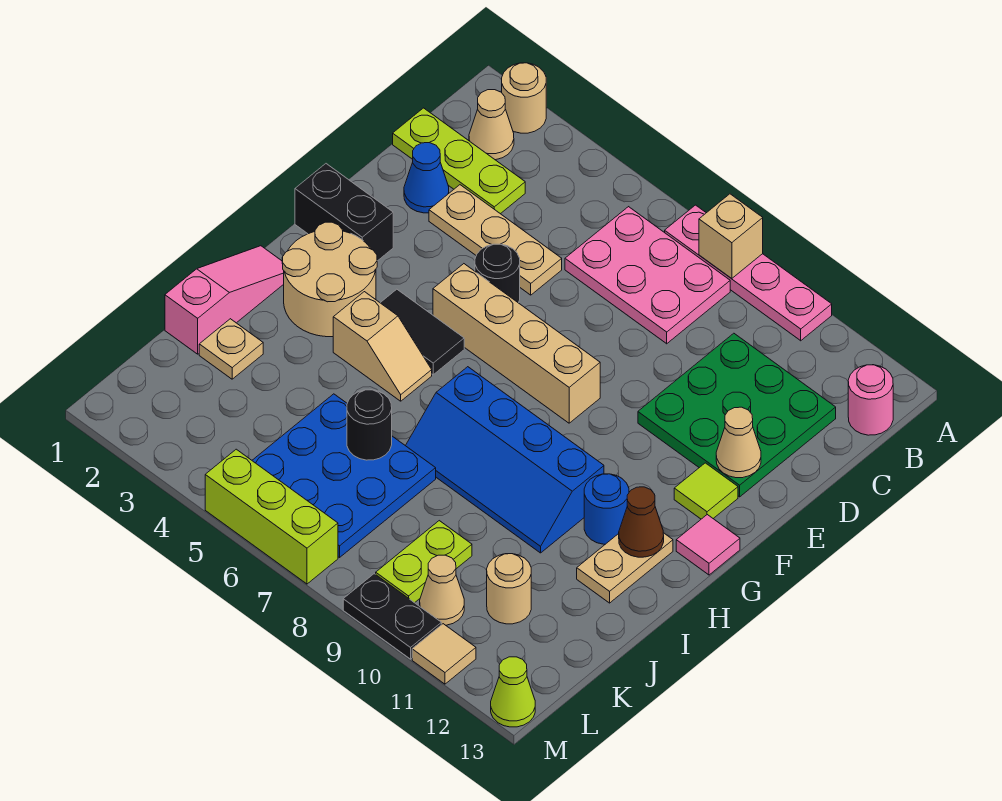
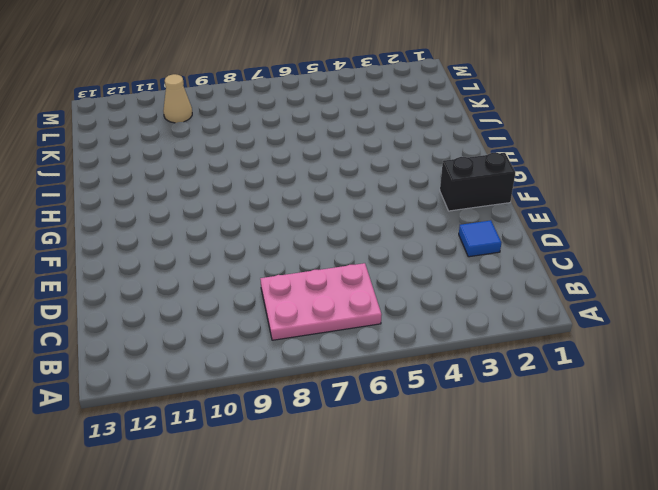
blue 1x1 tile [459,220,501,257] -> blue 1x1 cone [404,143,449,213]
none -> tan 1x1 round brick [502,63,546,133]
none -> pink 1x4 plate [665,205,832,341]
none -> tan 1x1 cone [469,90,514,160]
none -> pink 1x1 round brick [848,365,893,435]

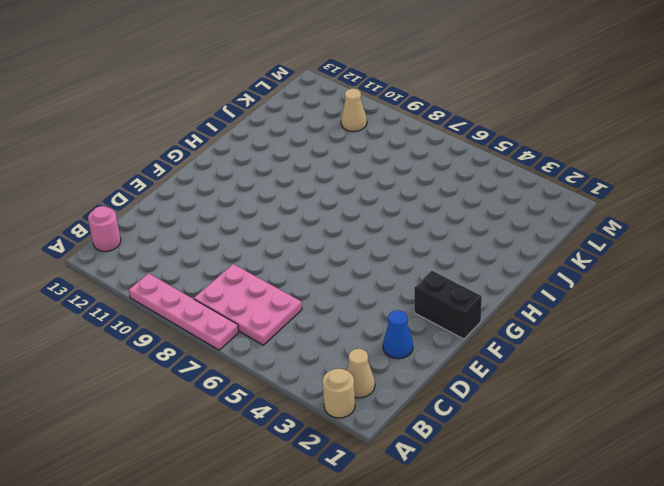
none -> lime 1x3 plate [393,108,525,214]
none -> green 3x3 plate [638,333,836,497]
none -> tan 1x3 plate [429,185,562,295]
none -> black 1x1 round brick [475,244,520,303]

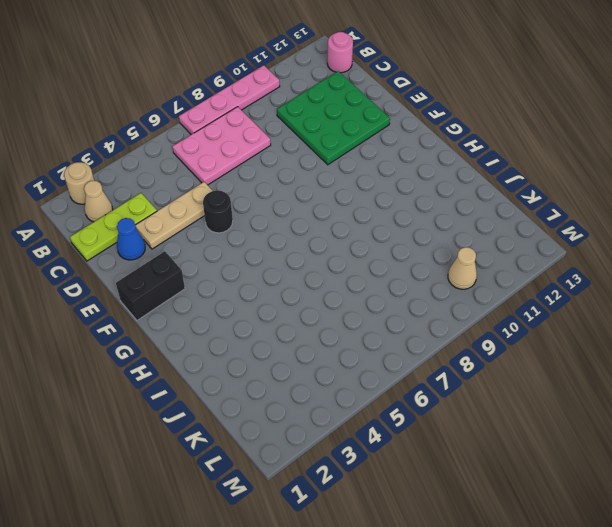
none -> tan 1x4 brick [433,264,600,423]
none -> lime 1x1 tile [674,463,738,519]
none -> tan 2x2 round brick [282,222,377,337]
none -> black 1x2 tile [380,289,464,375]

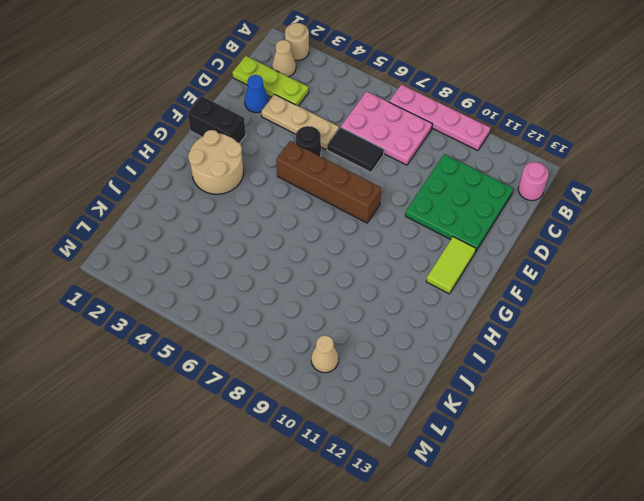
black 1x2 tile [327,127,384,172] -> black 1x2 tile moved to [380,289,464,375]
brown 1x4 brick [276,141,381,223] -> tan 1x4 brick [433,264,600,423]
lime 1x2 tile [426,237,476,294] -> lime 1x1 tile [674,463,738,519]
none -> pink 1x1 tile [676,515,740,575]
none -> pink 1x3 slope [165,246,284,354]
none -> tan 1x2 slope [333,292,432,401]
none -> blue 2x4 slope [406,367,604,553]

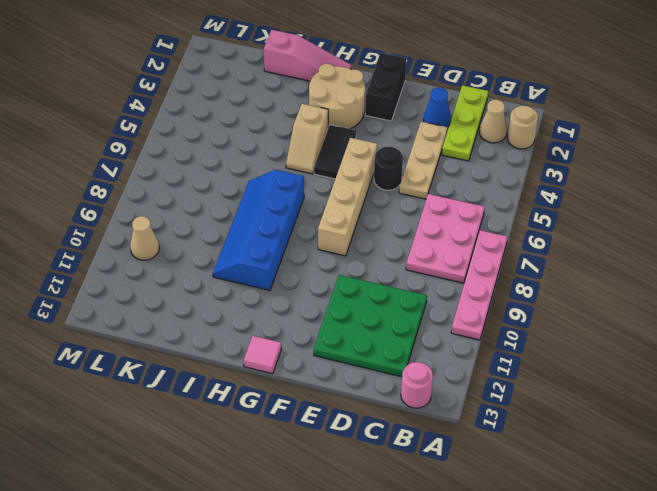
none -> lime 1x1 tile [674,463,738,519]
none -> blue 1x1 round brick [584,474,629,544]
none -> tan 1x2 plate [577,533,673,603]
none -> tan 1x1 plate [199,319,263,379]

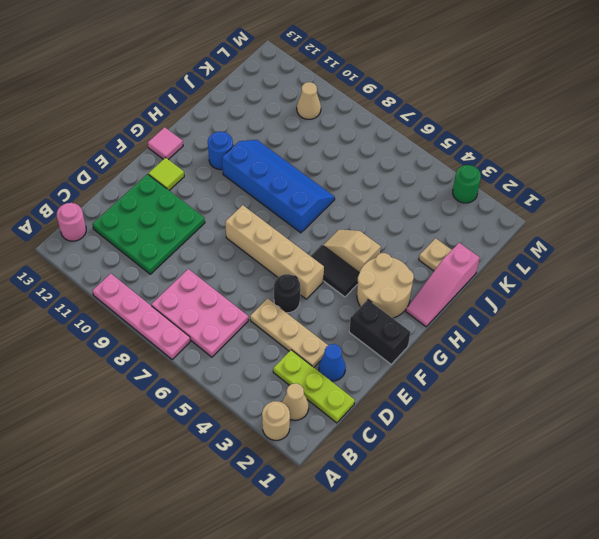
green 1x1 round brick [453,165,481,203] -> none
none -> tan 1x2 plate [577,533,673,603]
none -> blue 3x3 plate [252,394,436,557]
none -> lime 1x2 plate [376,521,472,603]
none -> tan 1x1 round brick [487,554,531,624]

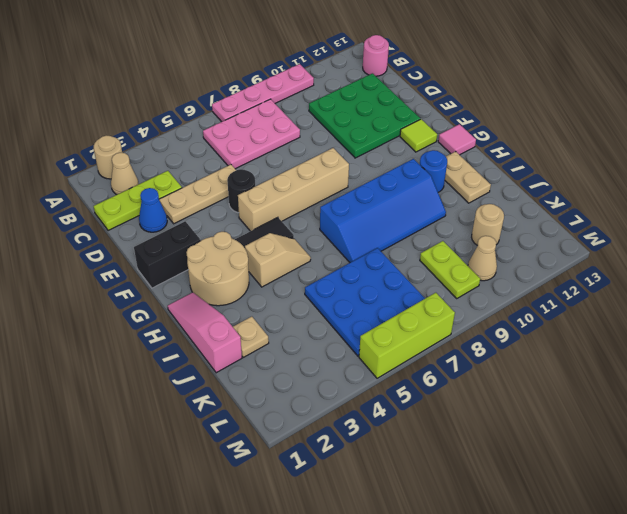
none -> black 1x2 plate [343,574,441,659]
none -> tan 1x1 tile [412,624,476,684]
none -> lime 1x1 cone [491,657,535,727]
none -> tan 1x1 brick [699,194,763,278]

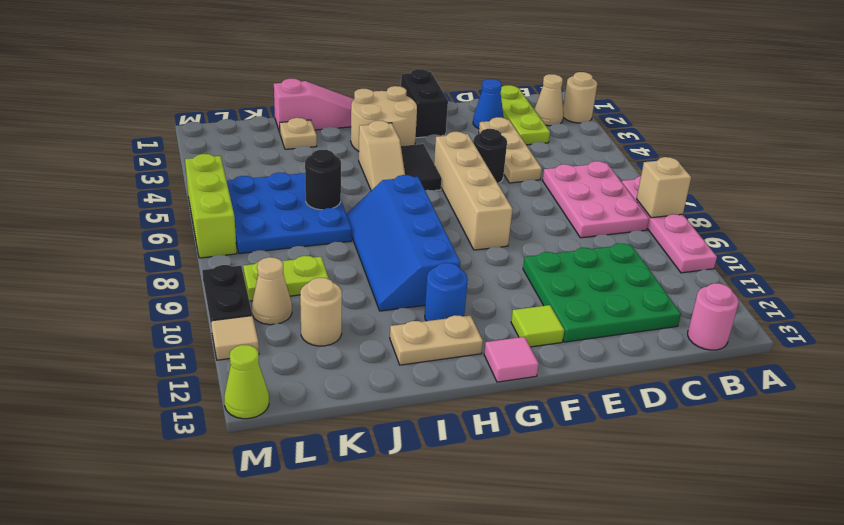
none -> tan 1x1 cone [716,407,761,478]
none -> brown 1x1 cone [619,487,664,557]

